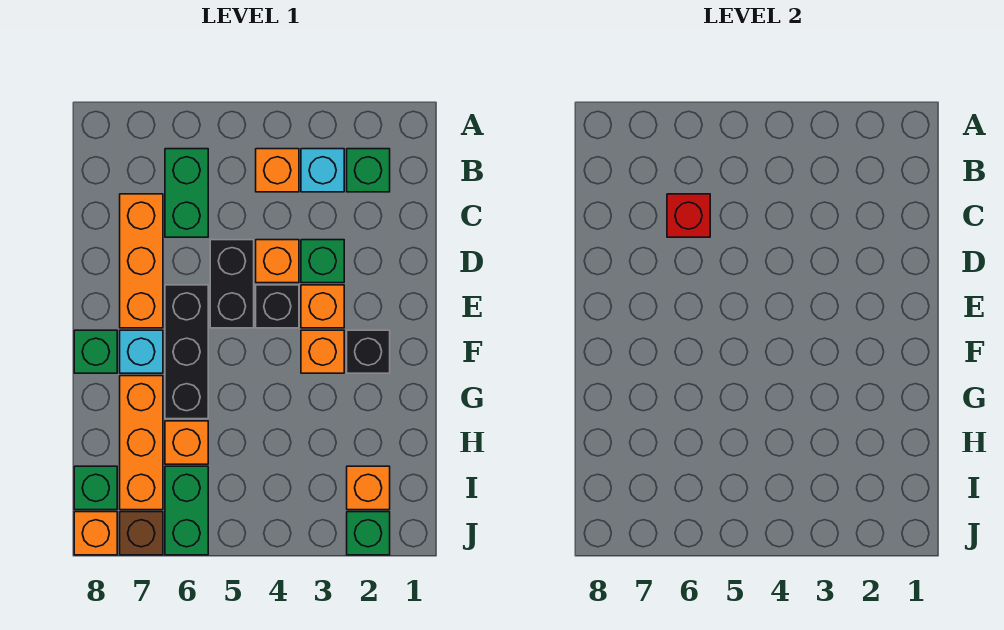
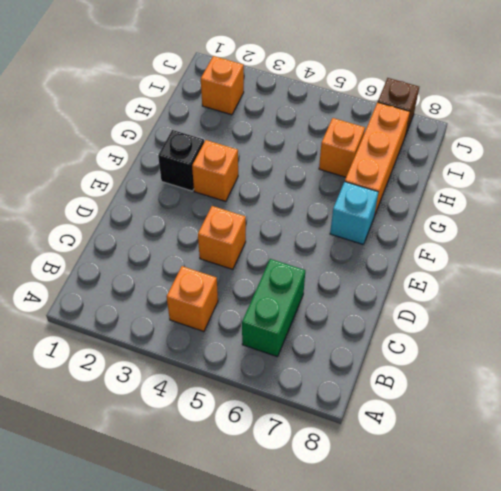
none -> green 1x1 brick [347,149,390,192]
none -> cyan 1x1 brick [301,149,344,192]
none -> orange 1x3 brick [120,194,163,328]

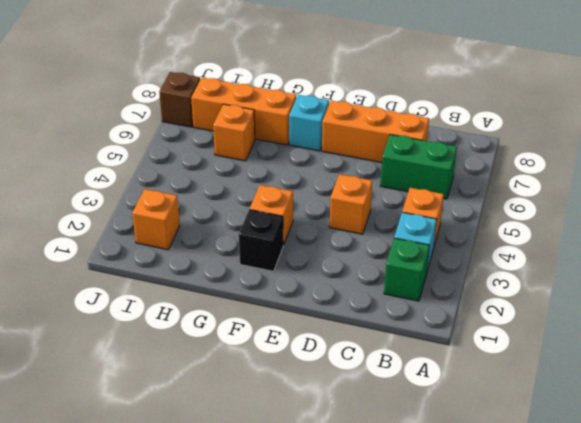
none -> green 1x1 brick [301,240,344,283]
none -> black 1x2 brick [210,240,254,328]
none -> orange 1x1 brick [301,285,344,328]

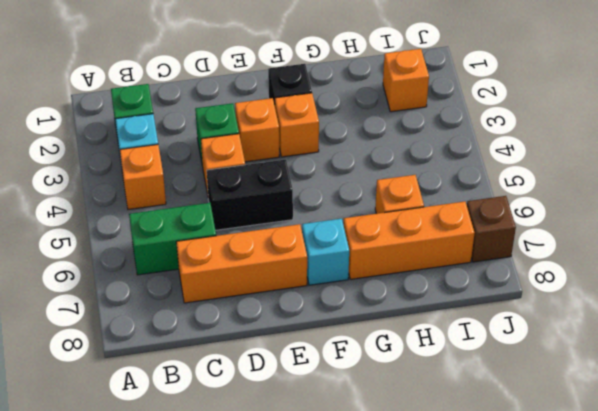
none -> black 1x1 brick [256,285,299,328]
none -> black 1x3 brick [165,285,208,419]
none -> green 1x1 brick [74,330,117,373]

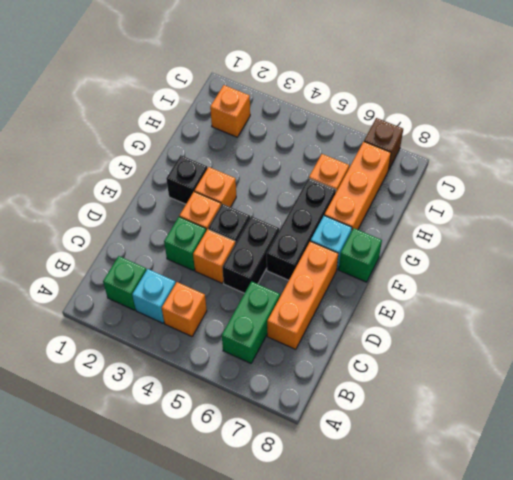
none -> green 1x2 brick [165,466,208,555]
none -> green 1x1 brick [74,466,117,510]
none -> green 1x1 brick [347,512,390,555]

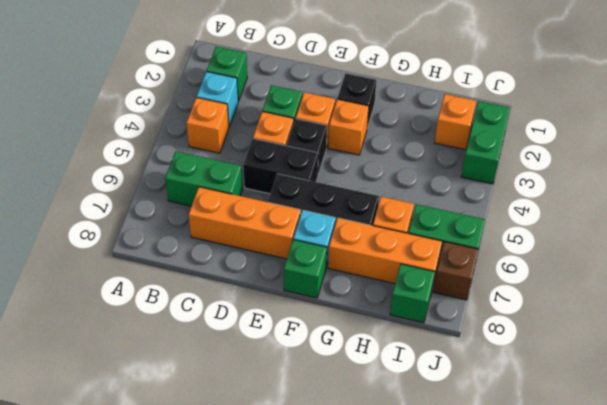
green 1x2 brick [461,101,510,184] -> green 1x1 brick [347,512,390,555]
none -> orange 1x1 brick [74,512,117,555]
none -> red 1x1 brick [667,194,710,237]

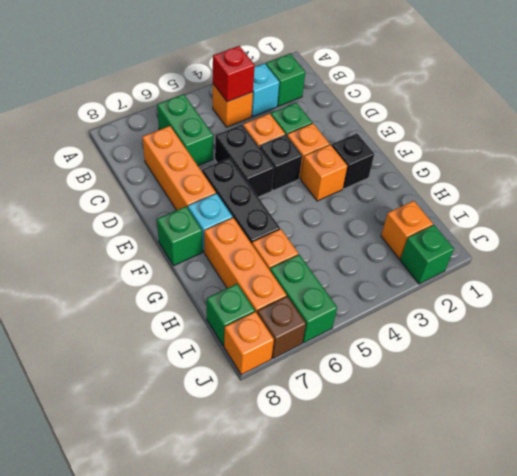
red 1x1 brick [213,46,255,102] -> red 1x1 brick moved to [667,194,710,237]

